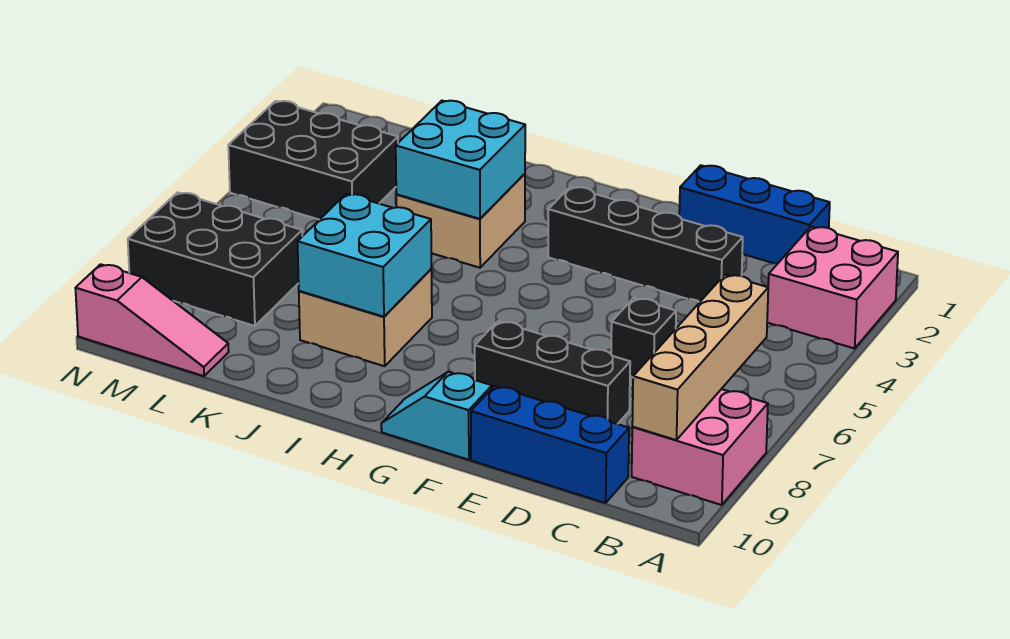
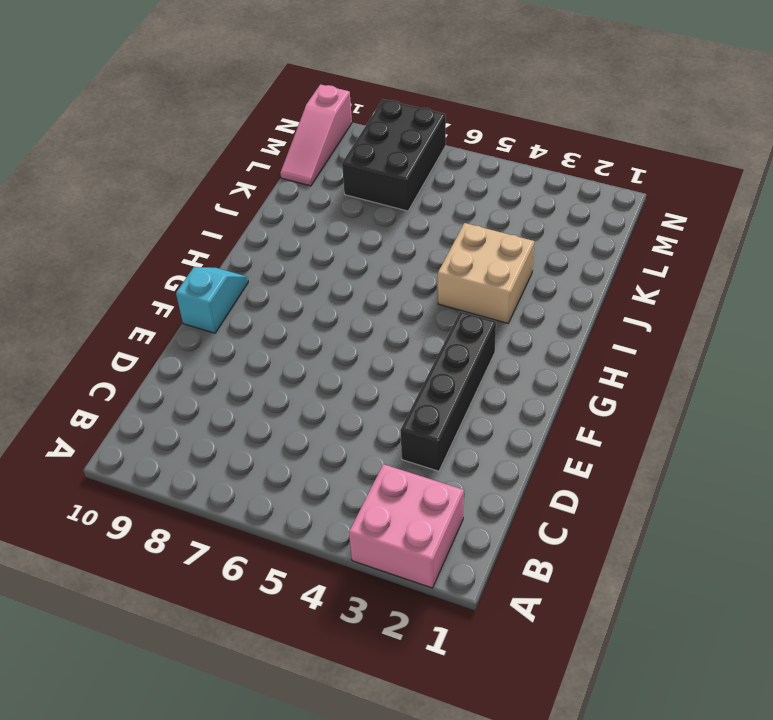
none -> pink 2x2 brick [632,389,768,505]
none -> blue 1x3 brick [679,165,830,264]
none -> blue 1x3 brick [471,386,629,503]

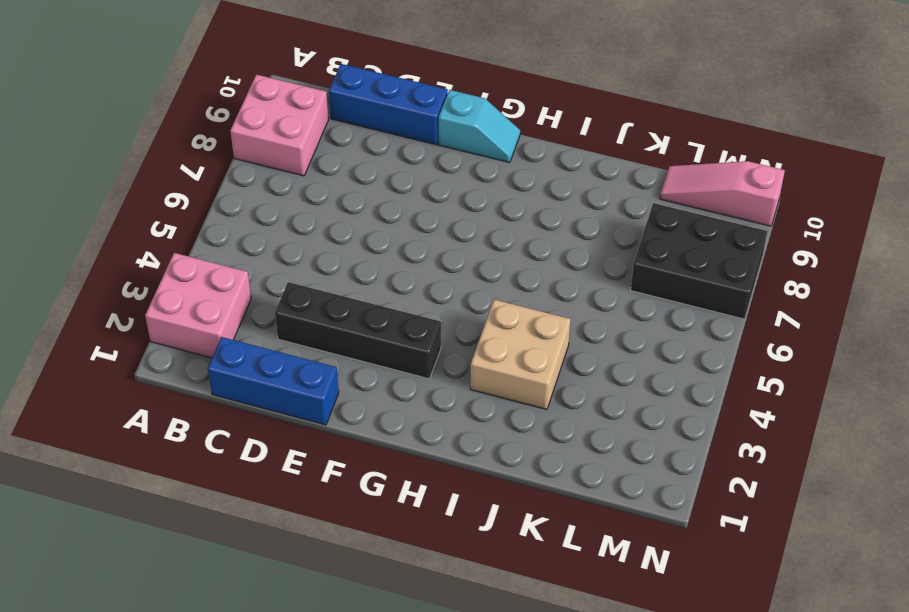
none -> black 1x1 brick [611,298,676,377]
none -> black 1x3 brick [475,321,630,424]
none -> tan 2x2 brick [299,269,432,366]

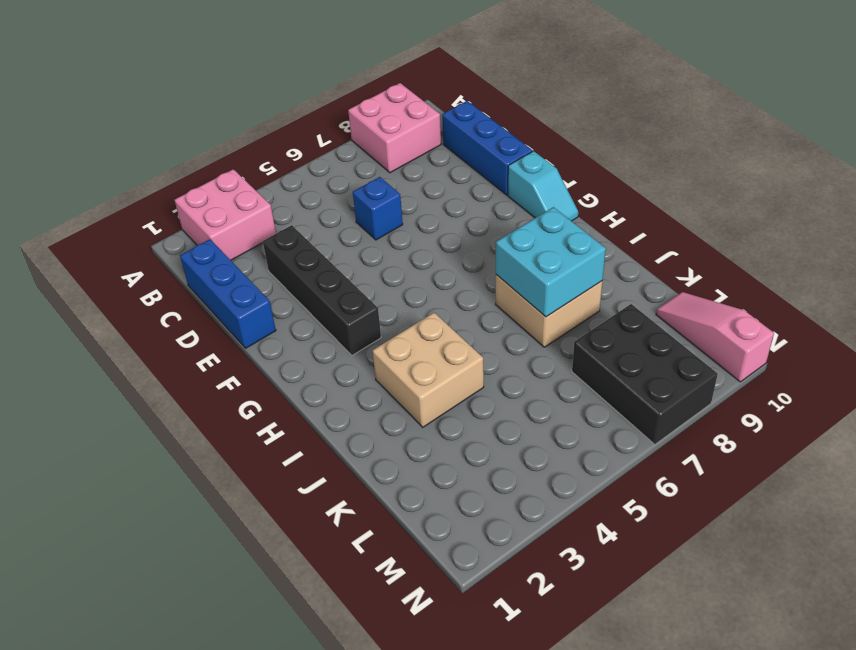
blue 1x1 brick [353,177,403,240] -> black 1x1 brick [611,298,676,377]
none -> black 1x3 brick [475,321,630,424]
none -> black 2x3 brick [228,101,398,220]
none -> tan 1x4 brick [632,275,768,440]

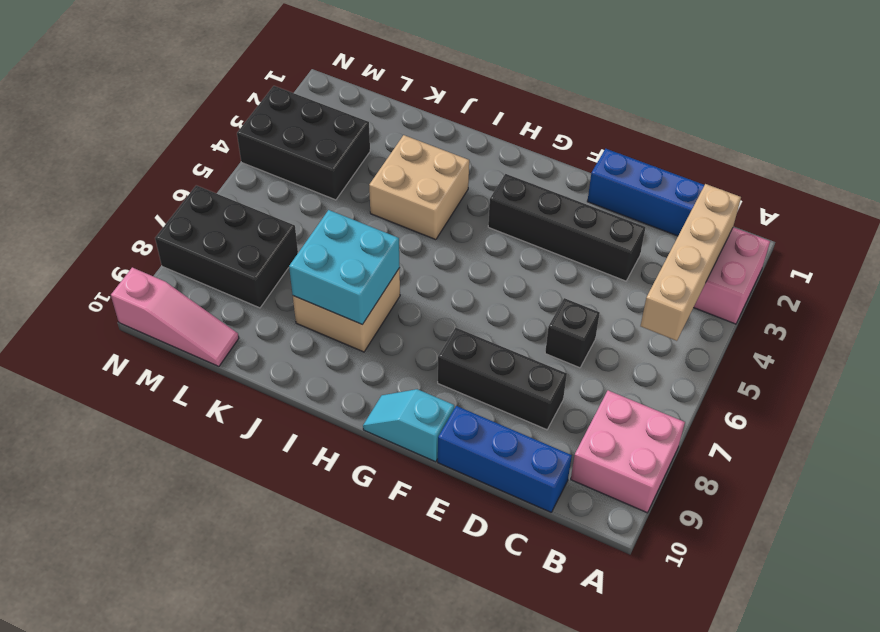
tan 1x4 brick [641,184,741,341] -> tan 1x4 brick moved to [632,275,768,440]
none -> cyan 2x2 brick [396,101,525,219]

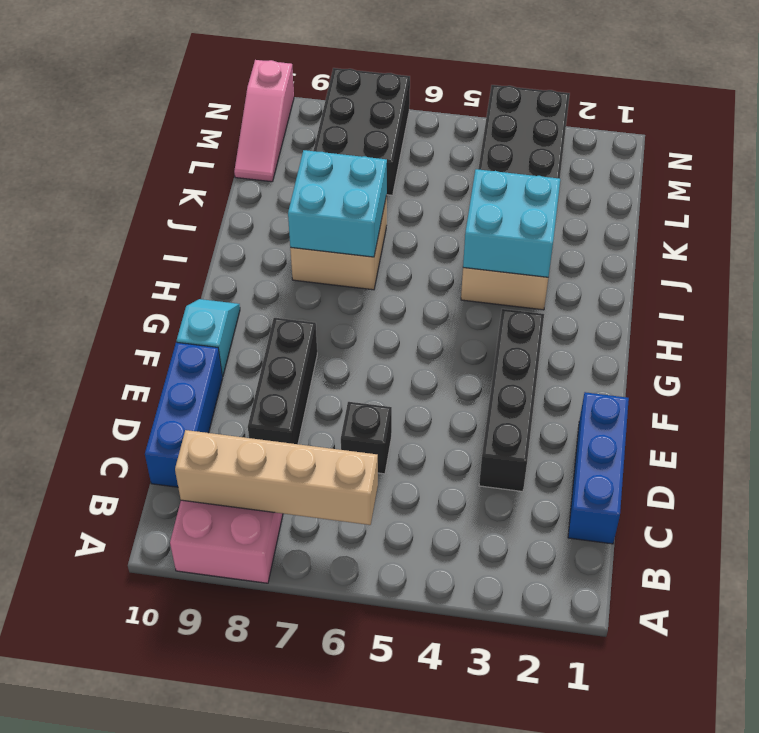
none -> pink 2x2 brick [767,227,898,349]

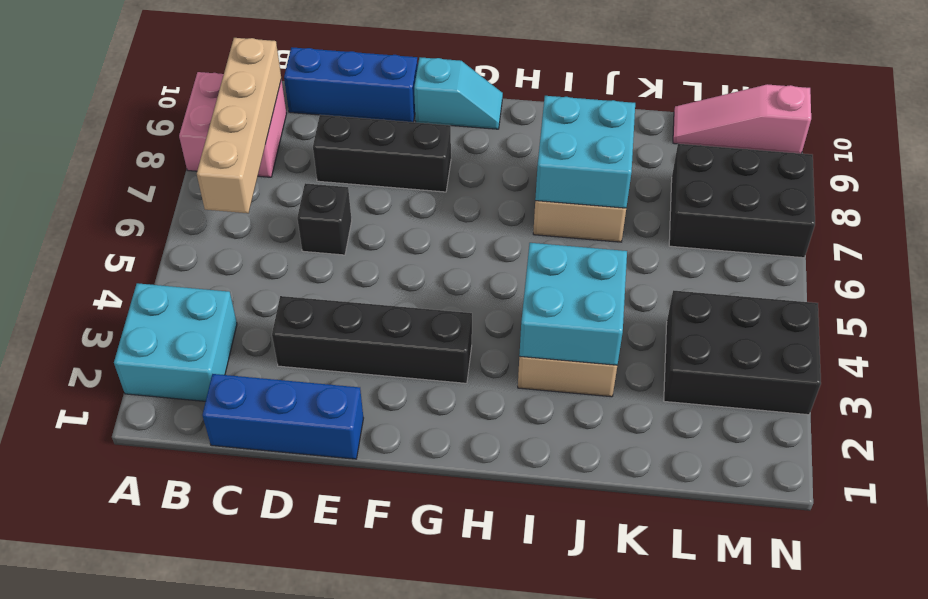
cyan 2x2 brick [114,283,237,401] -> pink 2x2 brick [767,227,898,349]

